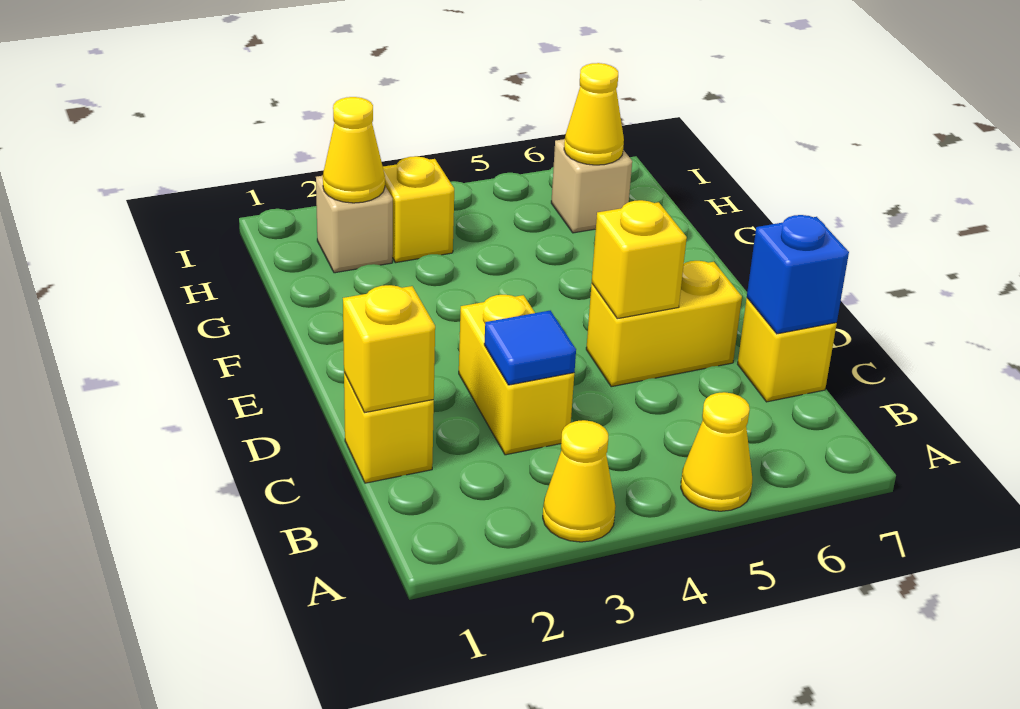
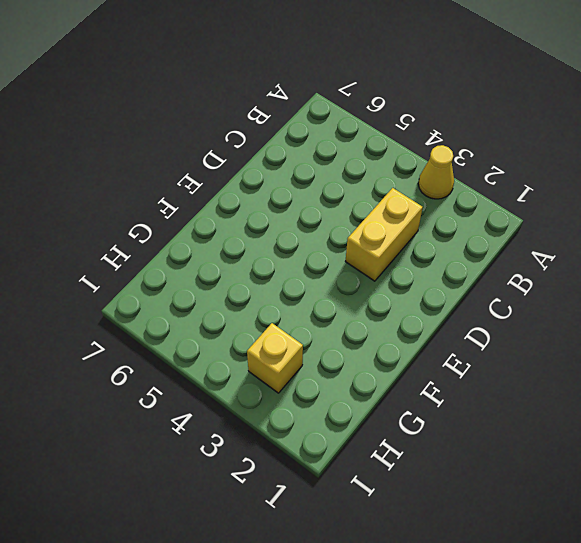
none -> yellow 1x1 cone [681,392,752,511]
none -> yellow 1x1 brick [344,372,434,483]
none -> yellow 1x1 brick [738,298,837,402]

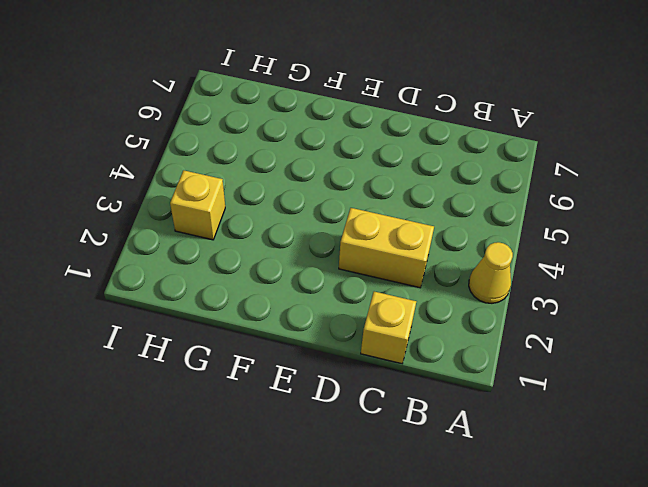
none -> yellow 1x1 cone [681,392,752,511]
none -> yellow 1x1 brick [738,298,837,402]
none -> yellow 1x2 brick [586,261,742,387]

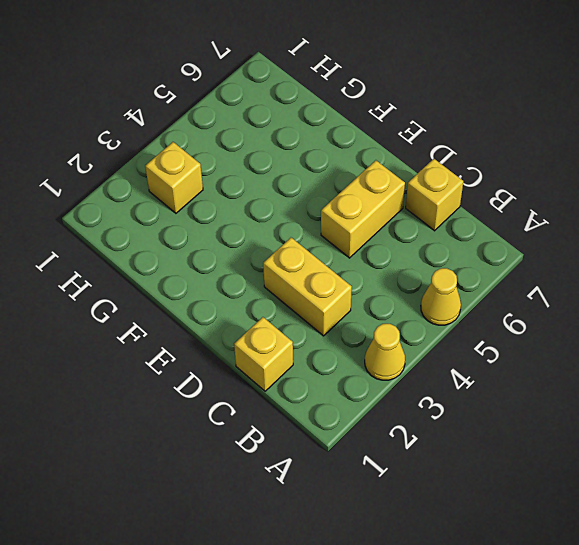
none -> tan 1x1 brick [316,176,393,273]
none -> tan 1x1 brick [551,139,632,233]
none -> yellow 1x1 brick [343,285,435,413]

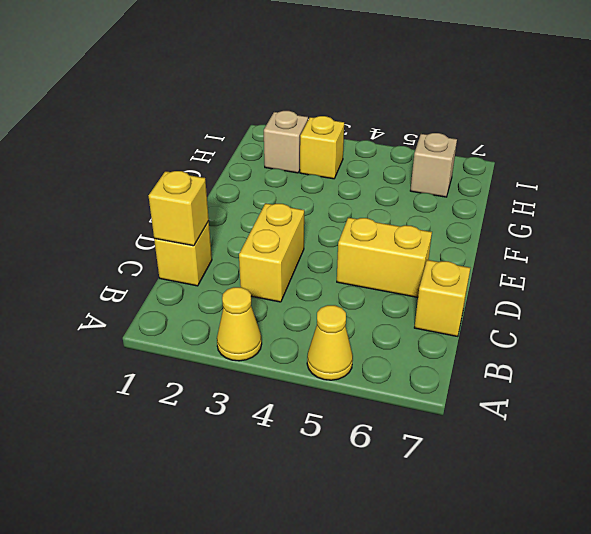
none -> blue 1x1 tile [484,311,576,385]
none -> blue 1x1 brick [747,215,849,334]
none -> yellow 1x1 brick [592,200,687,319]

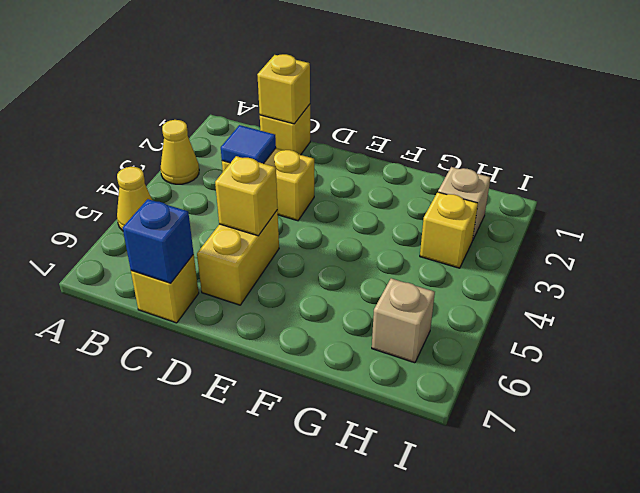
none -> yellow 1x1 cone [323,97,385,203]
none -> yellow 1x1 cone [564,63,624,165]

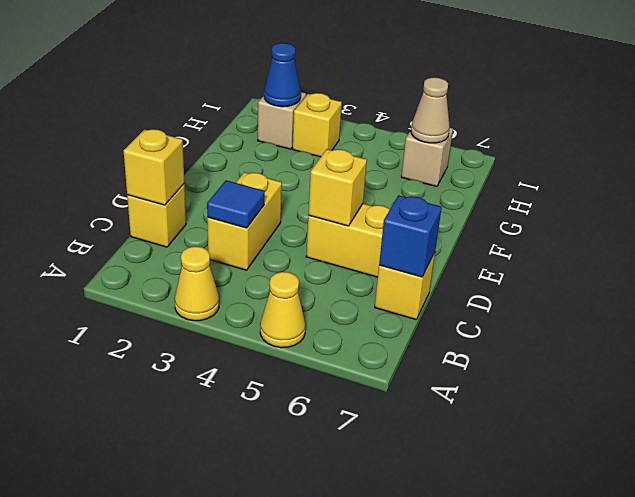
blue 1x1 cone [264,43,301,107] -> yellow 1x1 cone [323,97,385,203]
tan 1x1 cone [411,77,450,143] -> yellow 1x1 cone [564,63,624,165]

